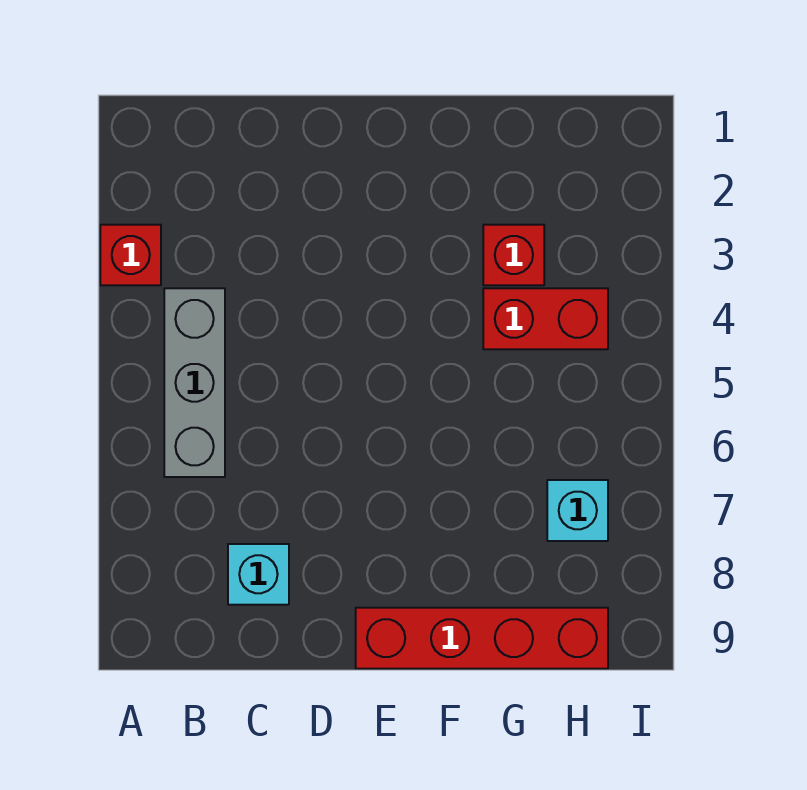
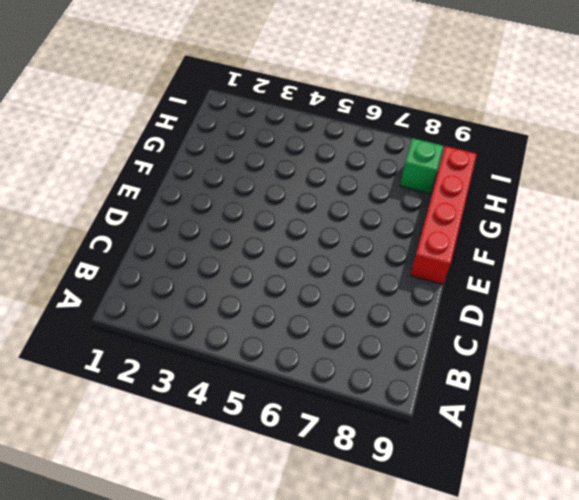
green 1x1 brick [400,138,443,194] -> none
none -> red 1x1 brick [100,225,161,285]
none -> grey 1x3 brick [164,288,225,477]

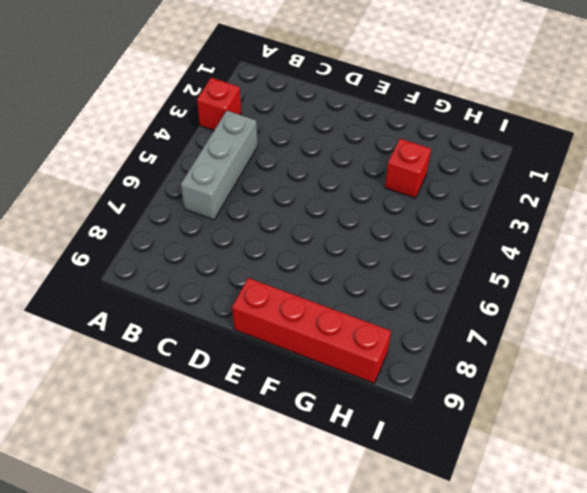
none -> cyan 1x1 brick [228,544,289,605]
none -> red 1x2 brick [483,288,608,349]

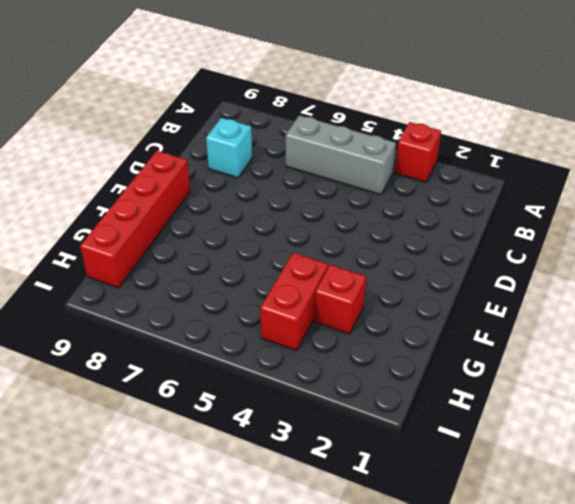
none -> cyan 1x1 brick [547,480,608,541]

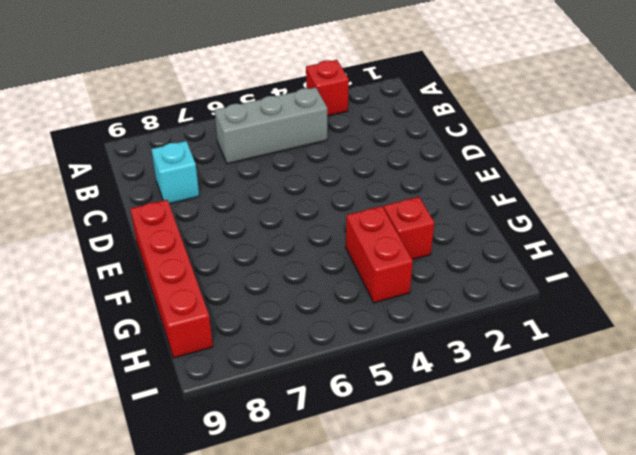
none -> cyan 1x1 brick [547,480,608,541]

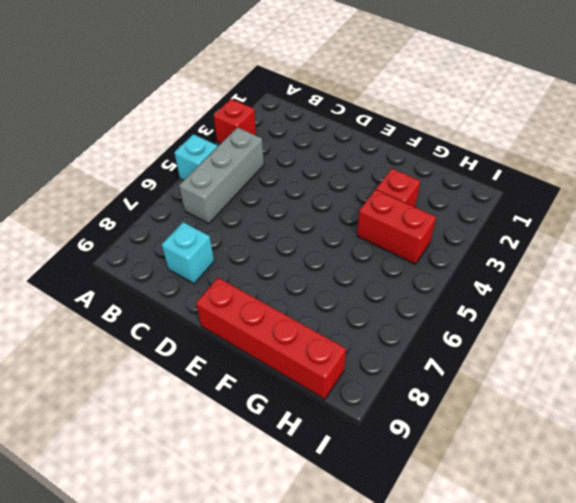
cyan 1x1 brick [174,134,218,180] -> cyan 1x1 brick moved to [547,480,608,541]

